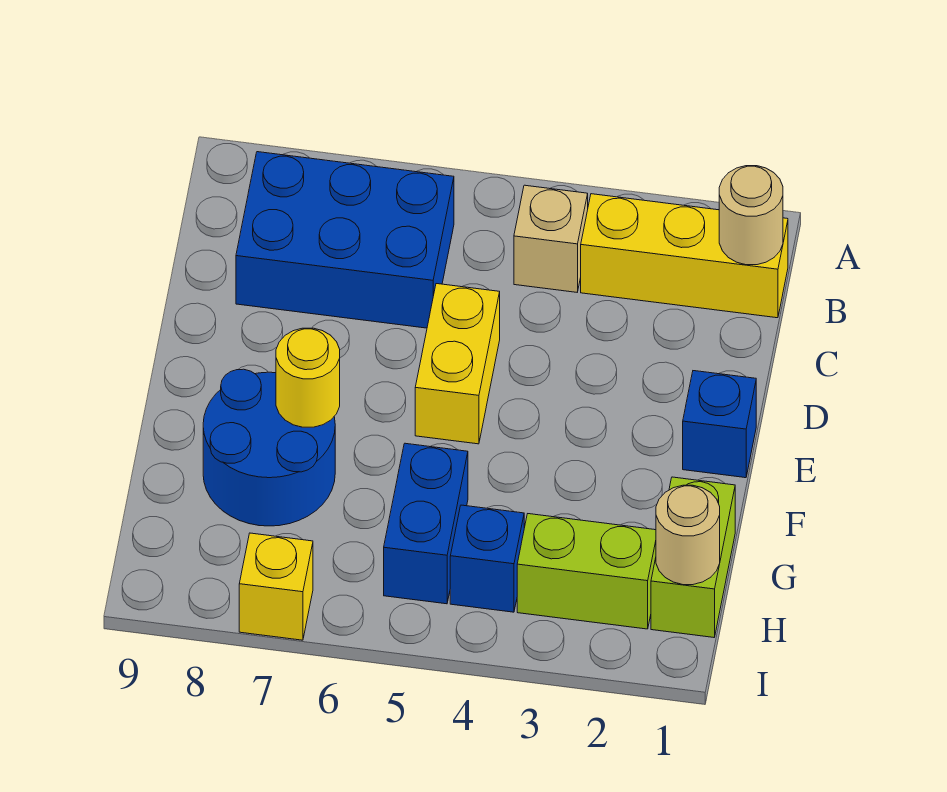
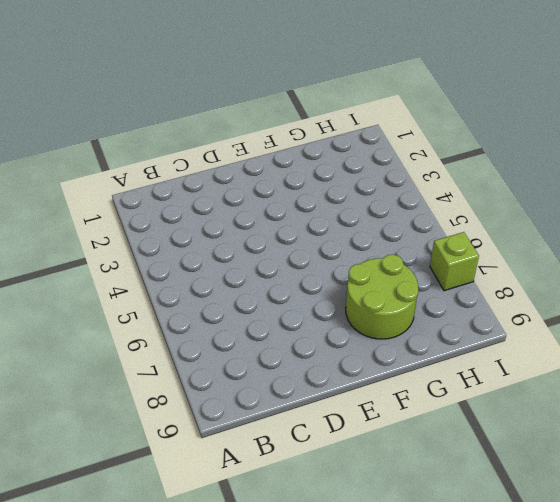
lime 2x2 round brick [346,254,418,339] -> blue 2x2 round brick [203,369,335,526]
lime 1x1 brick [430,232,479,291] -> yellow 1x1 brick [239,533,313,640]
none -> yellow 1x3 brick [581,194,788,318]
none -> tan 1x1 brick [514,185,588,292]
none -> blue 2x3 brick [236,152,454,328]

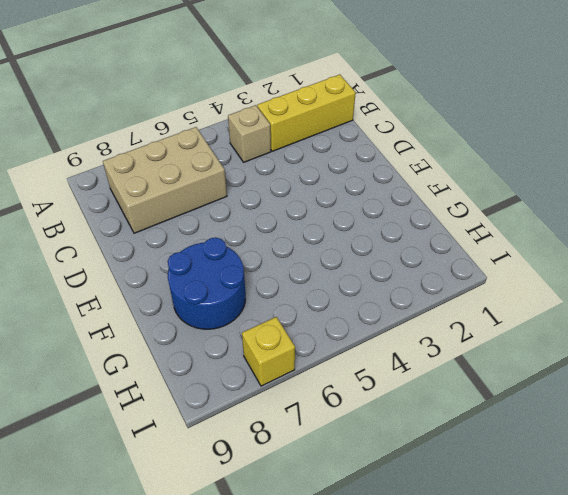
tan 2x3 brick [103,127,227,233] -> blue 2x3 brick [236,152,454,328]
none -> yellow 1x2 brick [415,284,500,444]
none -> blue 1x1 brick [683,371,756,478]
none -> lime 1x2 brick [651,477,735,637]

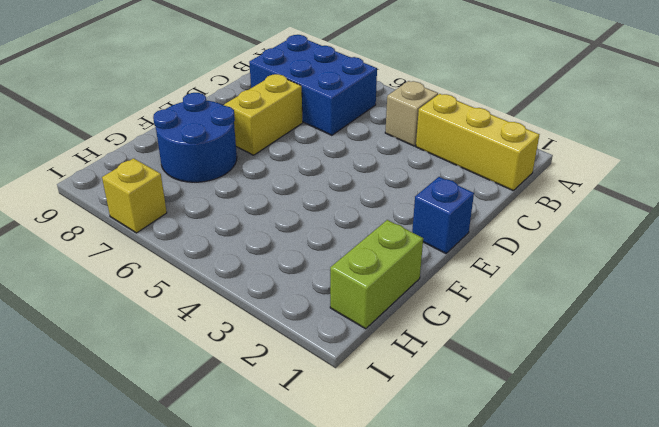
yellow 1x2 brick [224,74,303,155] -> yellow 1x2 brick moved to [415,284,500,444]
none -> blue 1x2 brick [384,443,468,604]
none -> lime 1x2 brick [517,514,656,629]
none -> blue 1x1 brick [450,505,524,612]

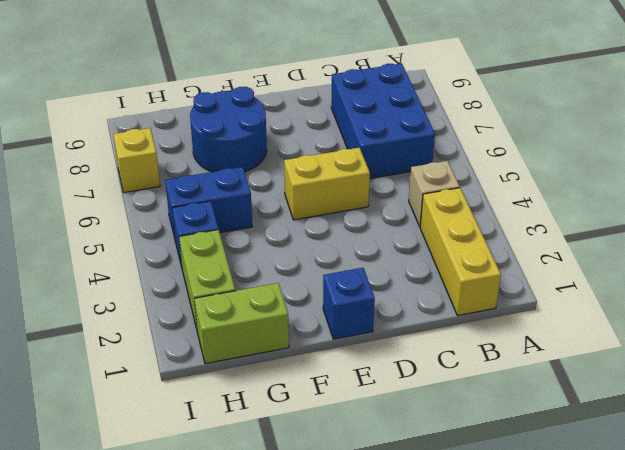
none -> tan 1x1 round brick [719,166,783,265]
none -> yellow 1x1 round brick [276,328,340,427]
none -> tan 1x1 round brick [656,485,720,585]

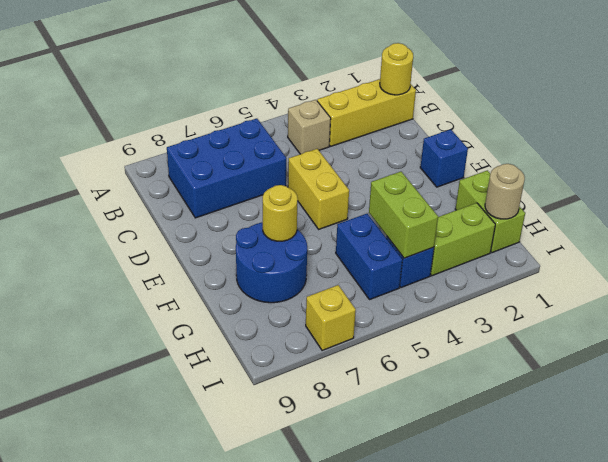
yellow 1x1 round brick [380,43,413,95] -> tan 1x1 round brick [719,166,783,265]
lime 1x2 brick [369,172,438,258] -> none

